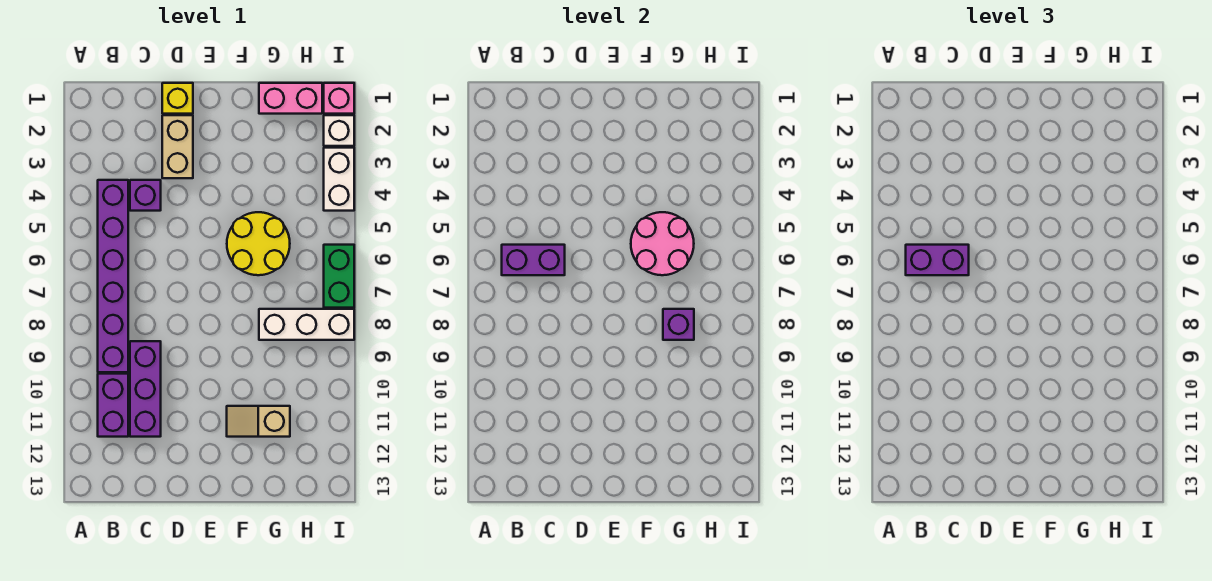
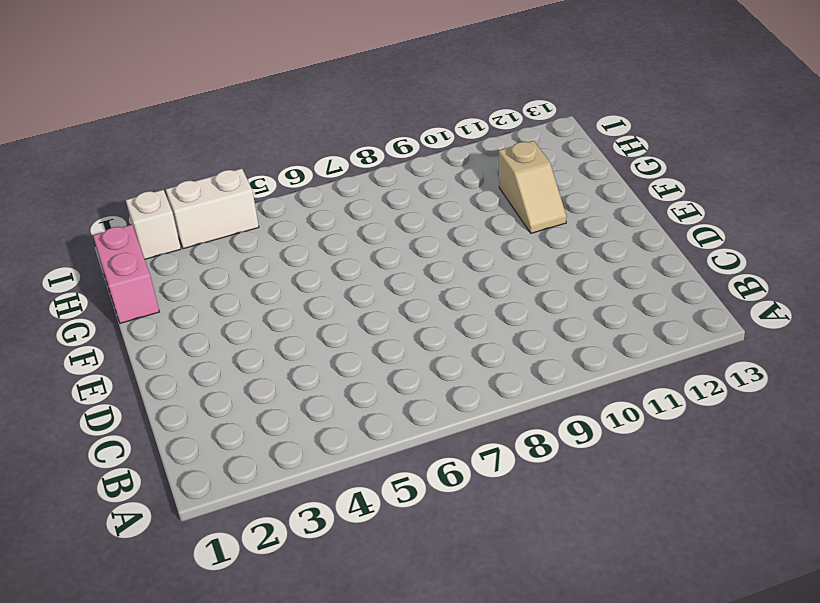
none -> purple 1x6 brick [98,180,128,372]
none -> purple 1x2 brick [98,374,128,437]
none -> purple 1x1 brick [130,180,161,211]

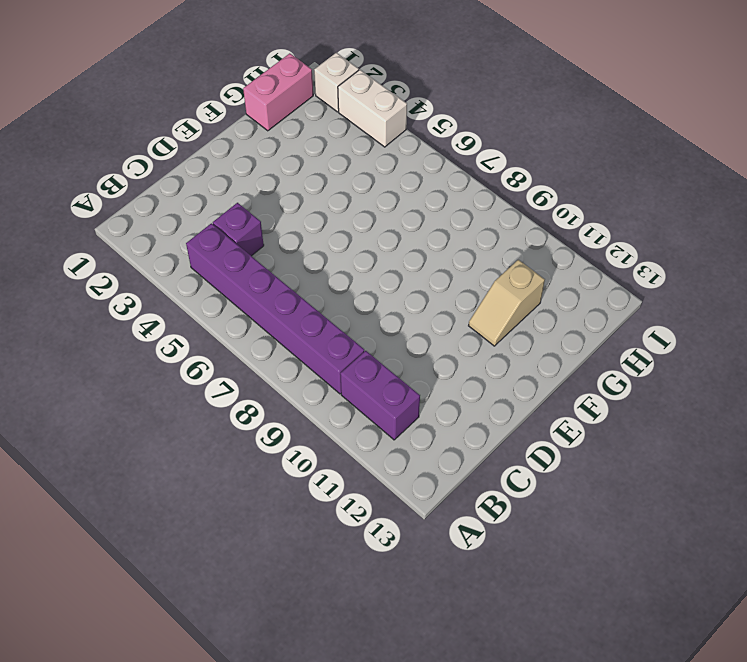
none -> purple 1x3 brick [130,341,161,437]
none -> yellow 1x1 brick [162,83,193,114]
none -> tan 1x2 brick [162,115,193,178]

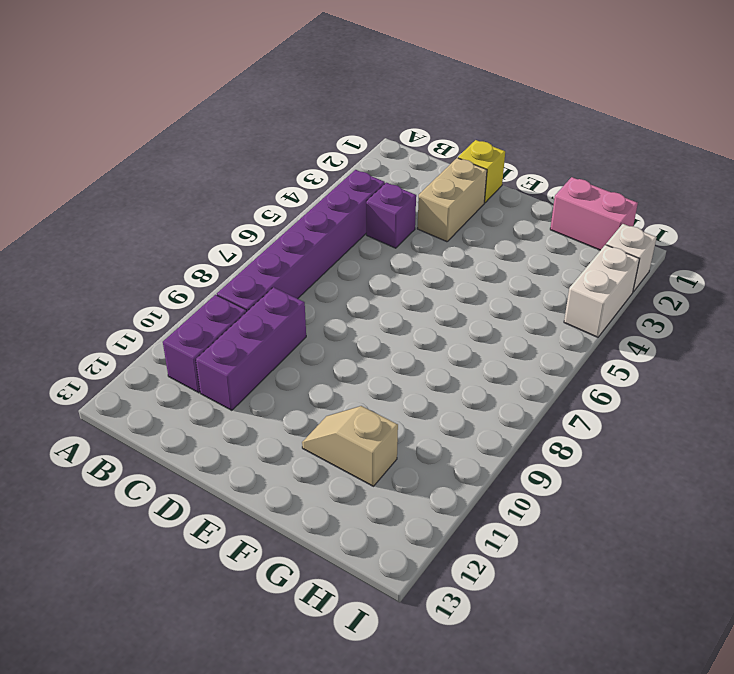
none -> yellow 2x2 round brick [227,212,290,275]
none -> white 1x3 brick [259,309,354,340]
none -> pink 1x1 brick [324,83,354,114]

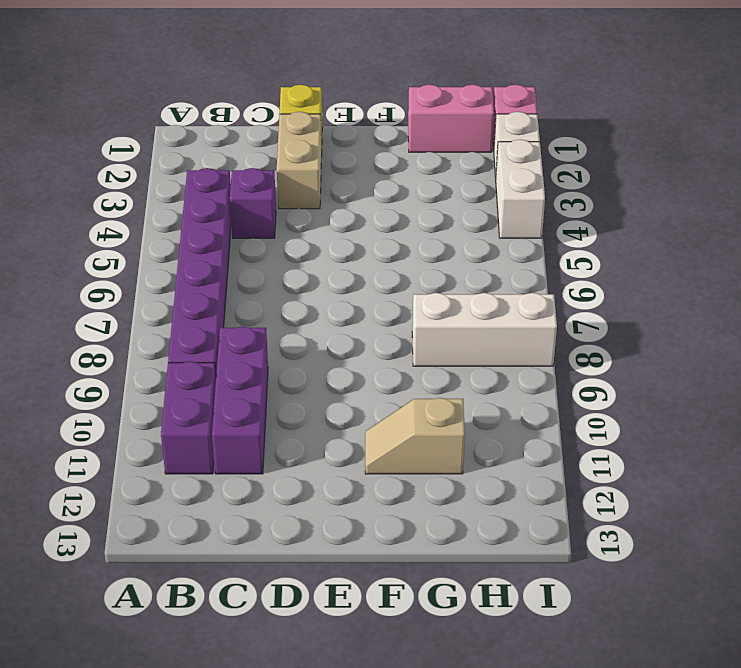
none -> yellow 2x2 round brick [227,212,290,275]
none -> green 1x2 brick [324,245,354,308]
none -> purple 1x2 brick [502,245,565,275]

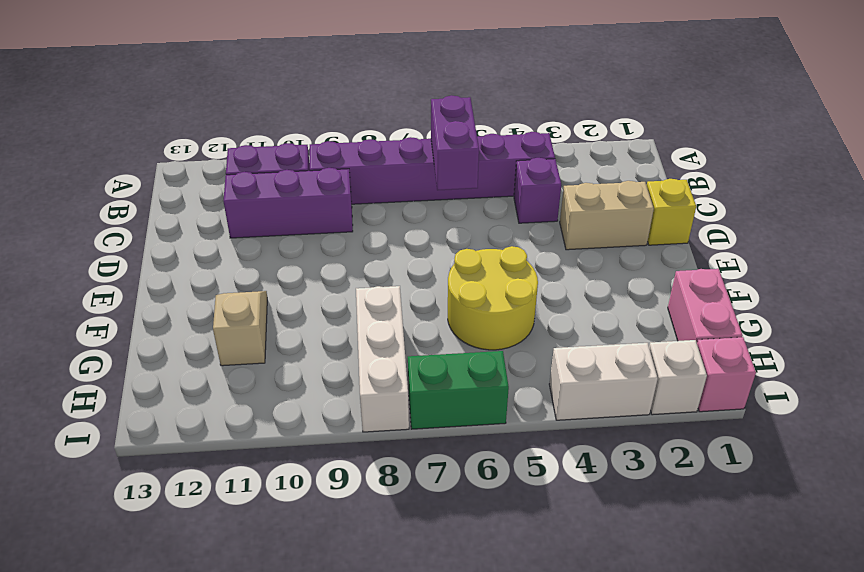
none -> pink 2x2 round brick [631,212,694,275]
none -> purple 1x1 brick [663,309,694,340]
none -> purple 1x2 brick [906,245,969,275]

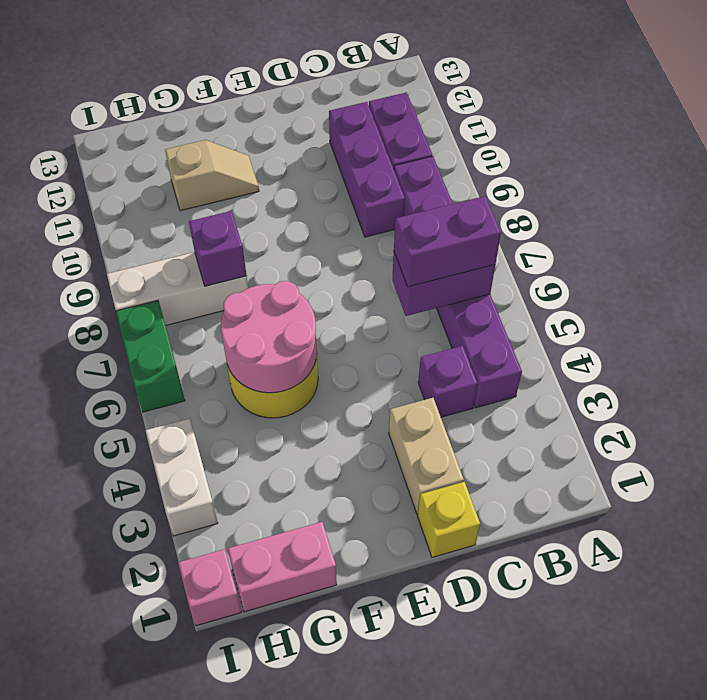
none -> white 1x1 brick [324,115,354,146]

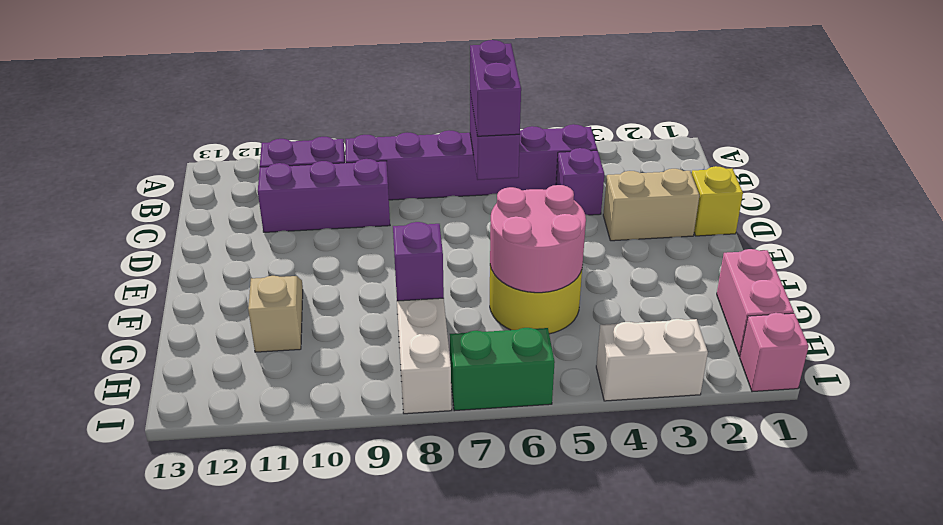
none -> white 1x1 brick [324,115,354,146]

